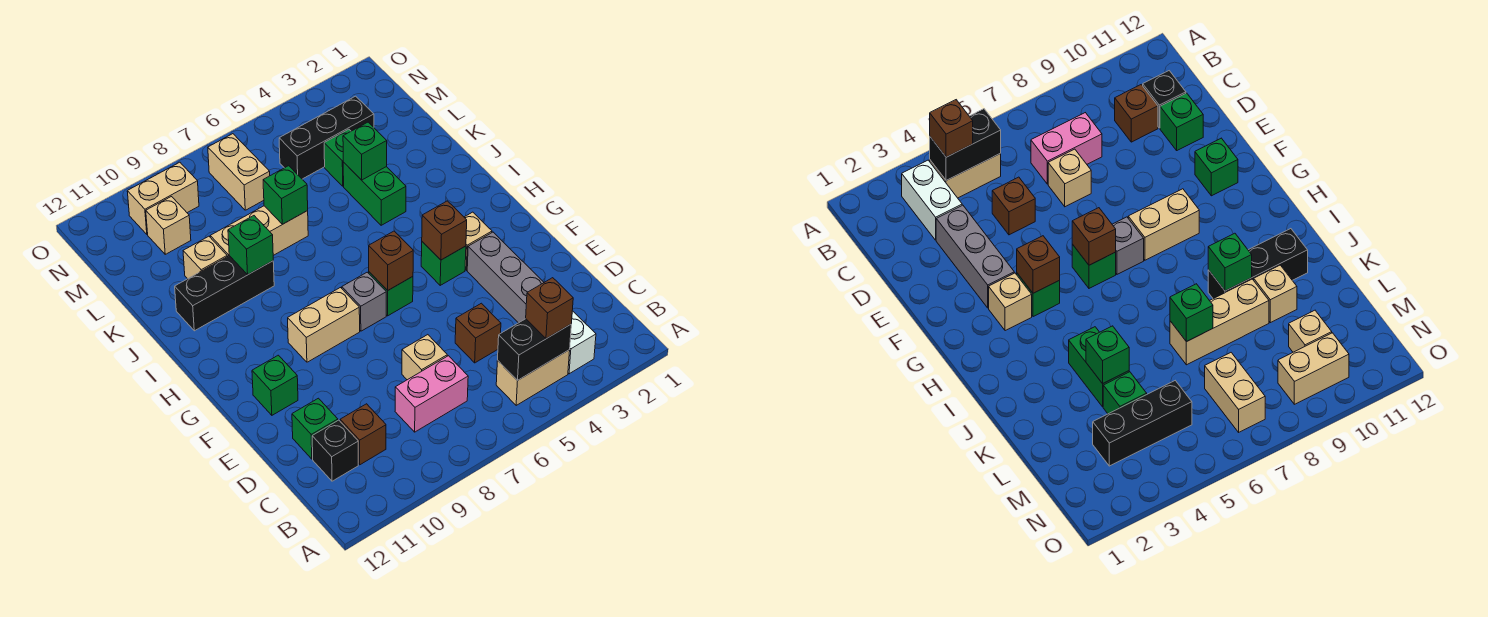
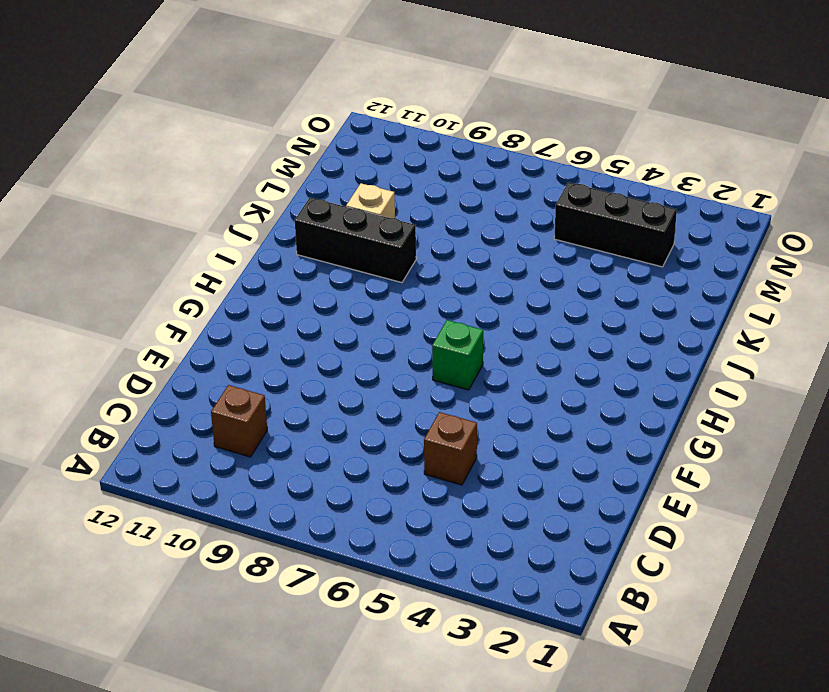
none -> white 1x2 brick [568,311,596,374]
none -> tan 1x2 brick [496,350,570,405]
none -> pink 1x2 brick [395,356,468,432]
none -> black 1x1 brick [312,420,358,481]

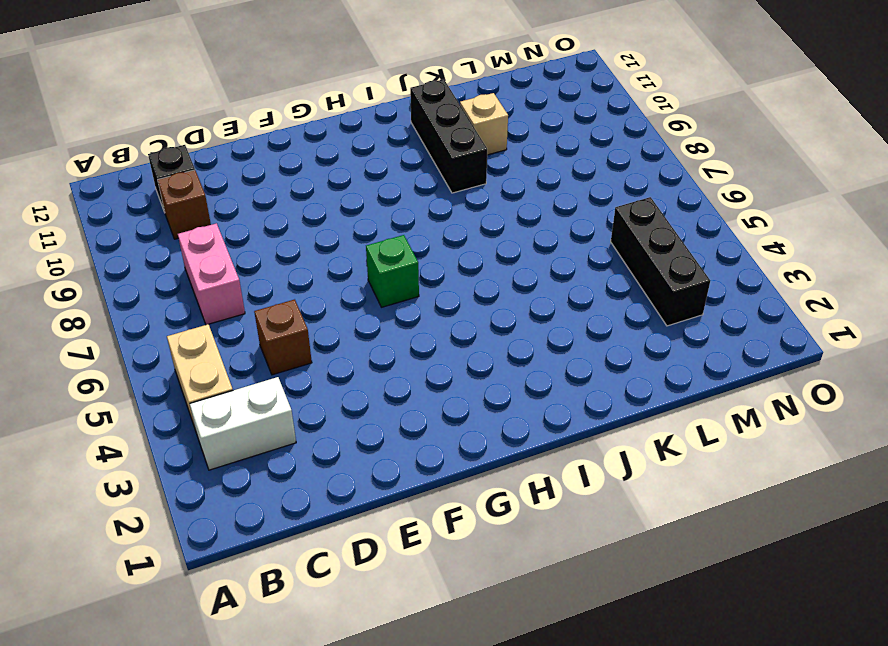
none -> grey 1x3 brick [467,232,544,323]
none -> tan 1x1 brick [402,335,447,380]
none -> green 1x1 brick [292,398,338,459]
none -> green 1x1 brick [252,355,298,415]

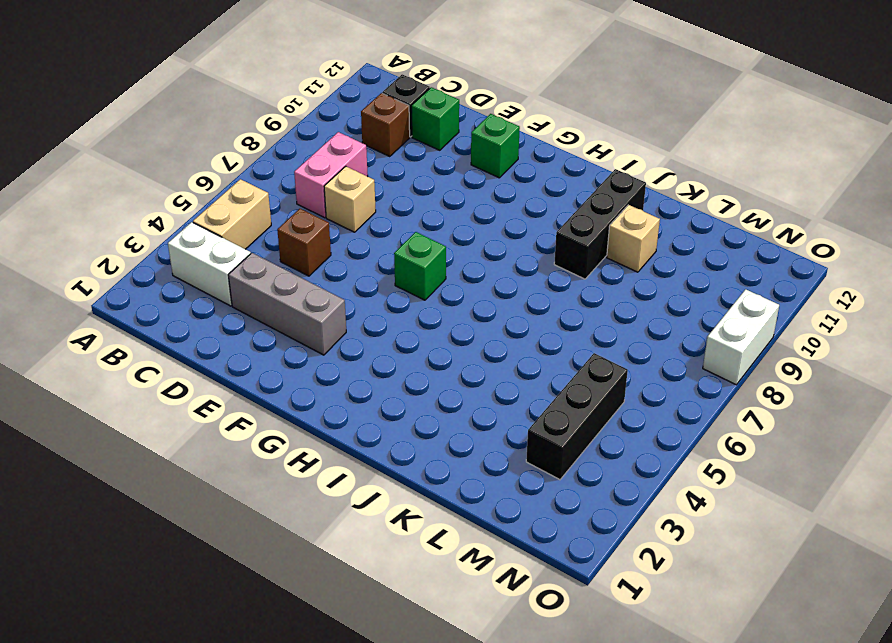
white 1x2 brick [703,289,779,385] -> none
none -> tan 1x1 brick [464,212,492,270]
none -> green 1x1 brick [421,242,466,285]
none -> grey 1x1 brick [342,272,386,331]
none -> tan 1x2 brick [288,288,360,362]

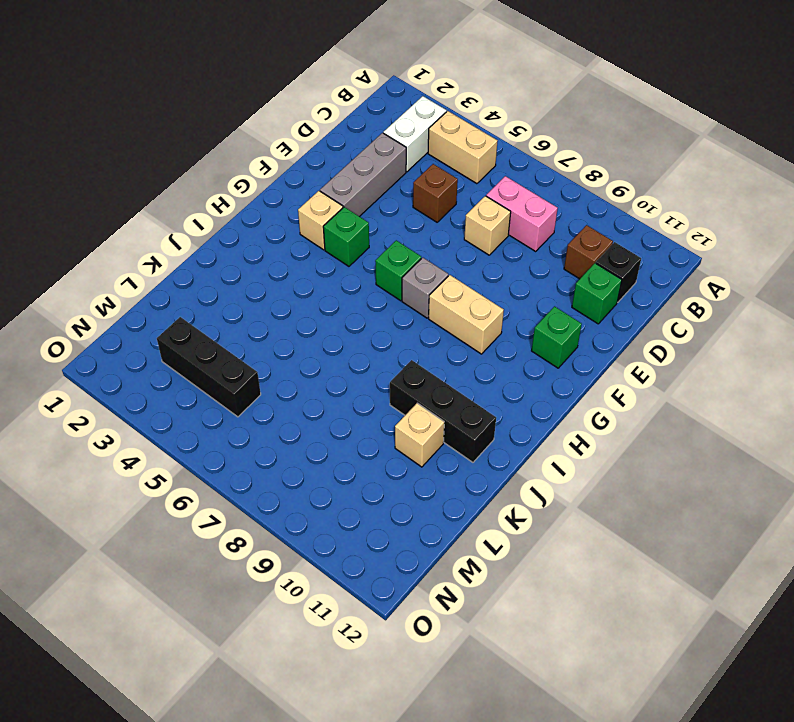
none -> green 1x2 brick [343,162,406,225]
none -> tan 1x3 brick [210,206,308,257]
none -> green 1x1 brick [324,129,351,186]
none -> tan 1x2 brick [208,134,270,210]

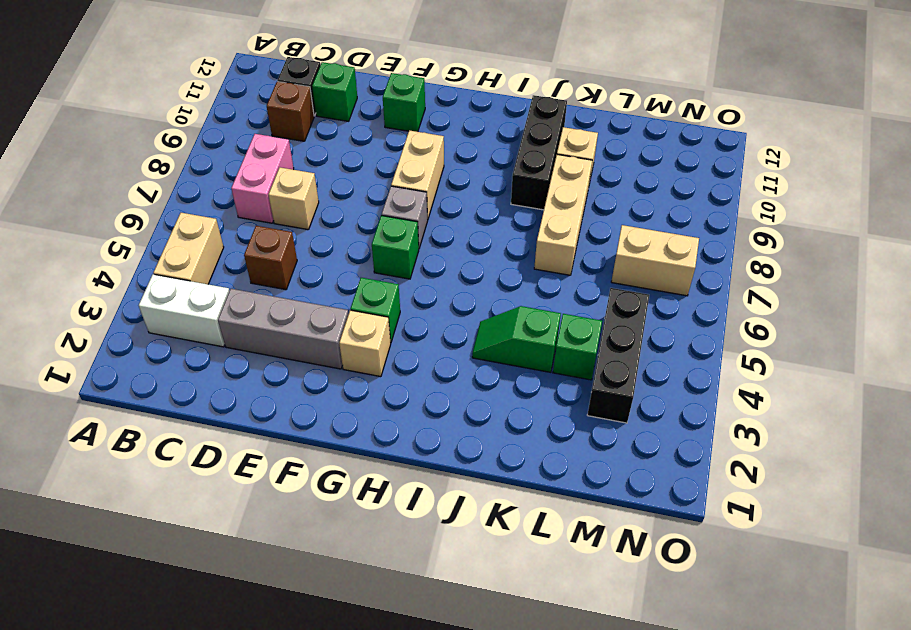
green 1x2 slope [472,306,561,372] -> green 1x2 brick [343,162,406,225]
none -> tan 1x1 brick [146,197,191,254]
none -> tan 1x2 brick [127,162,199,234]
none -> black 1x2 brick [498,319,571,380]
none -> brown 1x1 brick [422,201,467,260]

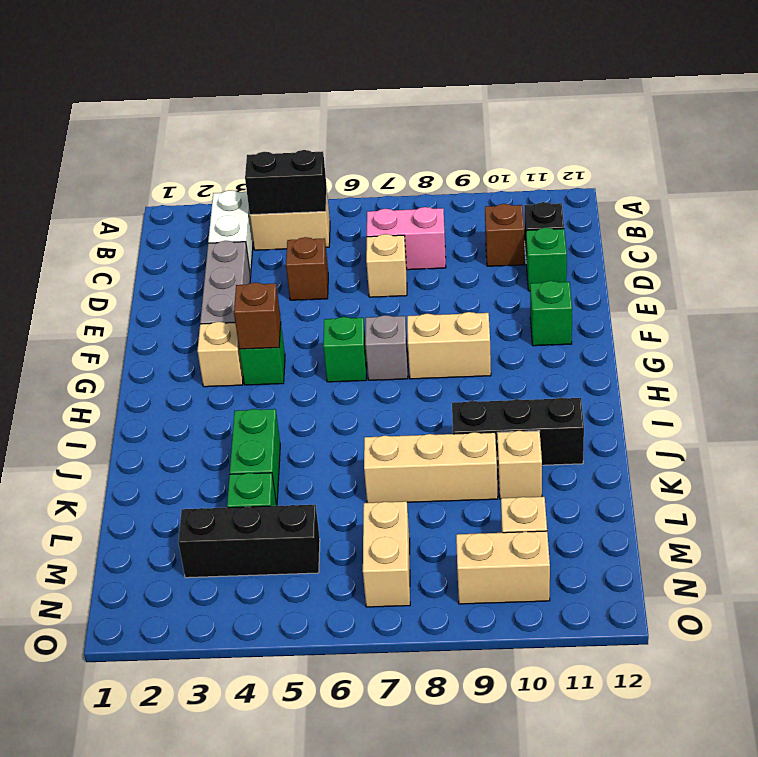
none -> brown 1x1 brick [369,231,413,290]
none -> green 1x1 brick [228,216,273,274]
none -> green 1x1 brick [343,122,387,180]
none -> green 1x1 brick [263,166,308,224]

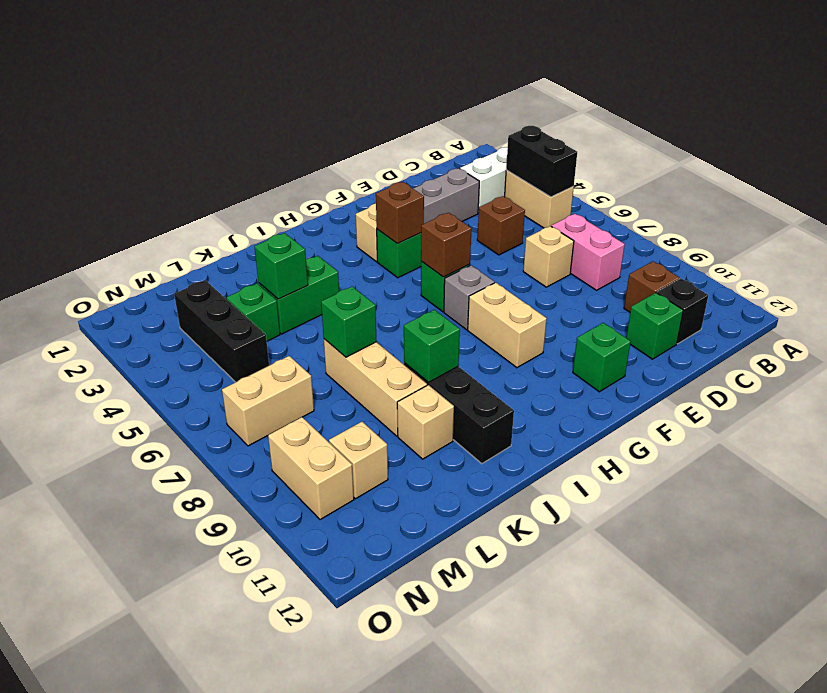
none -> brown 1x1 brick [526,278,573,339]

